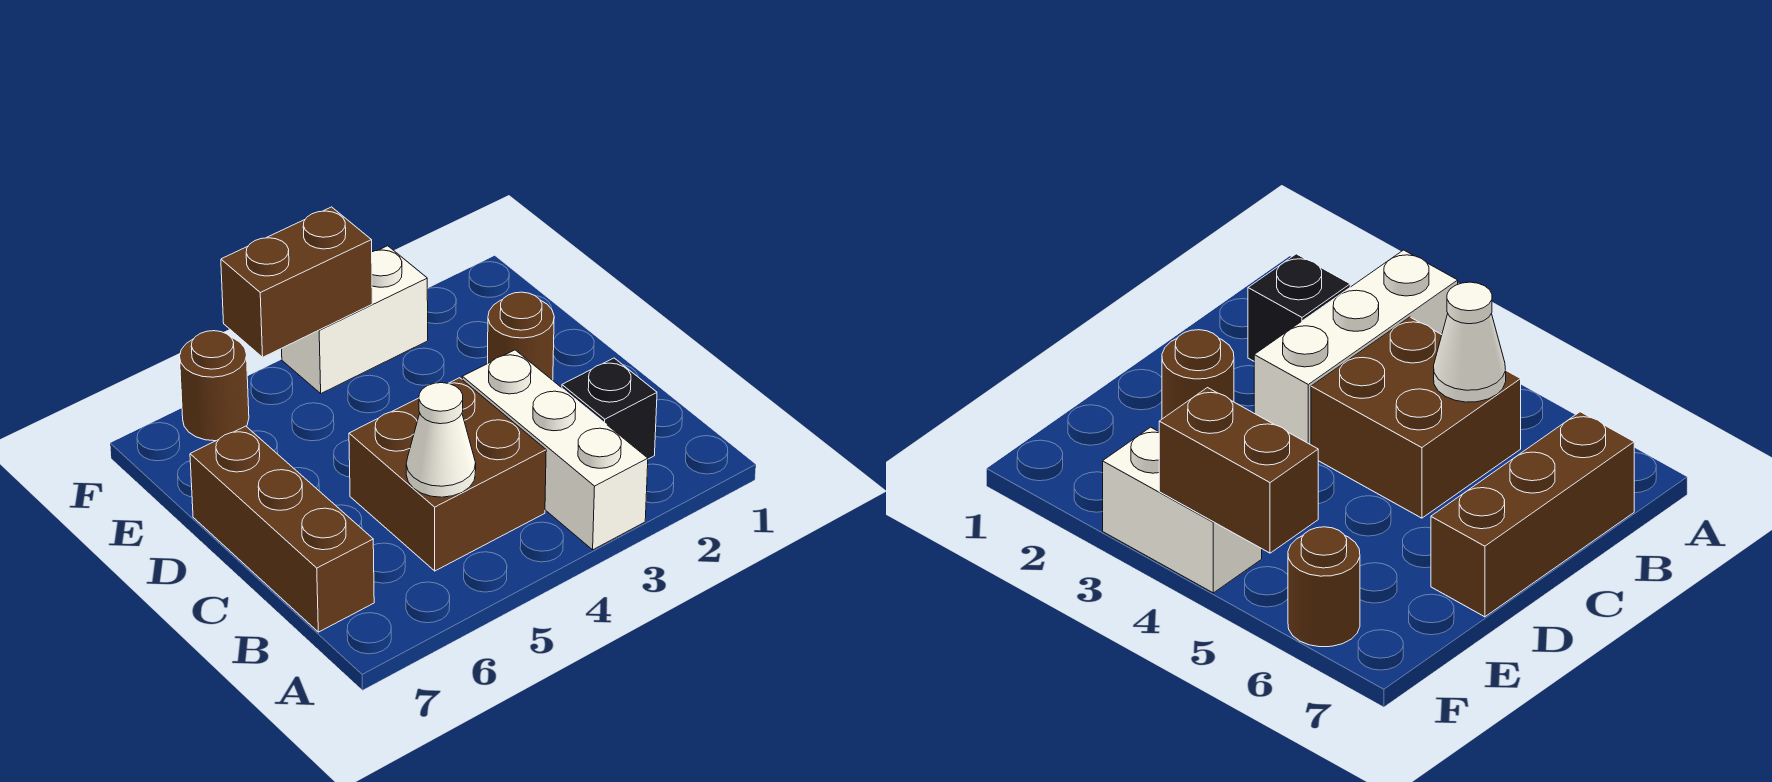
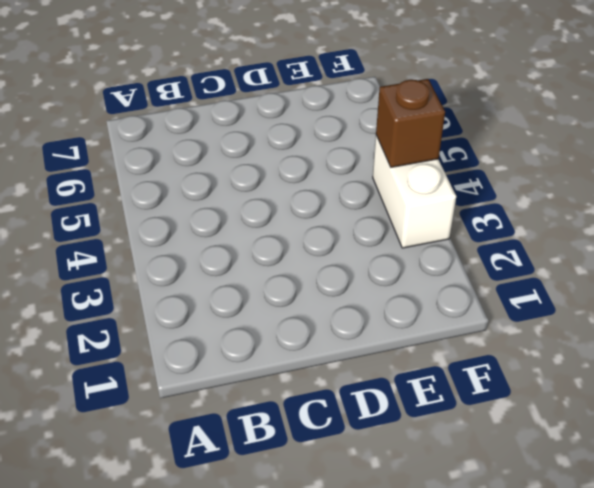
brown 1x1 brick [376,79,445,167] -> brown 1x2 brick [221,207,372,357]
none -> white 1x3 brick [462,350,648,550]
none -> black 1x1 brick [562,358,657,459]

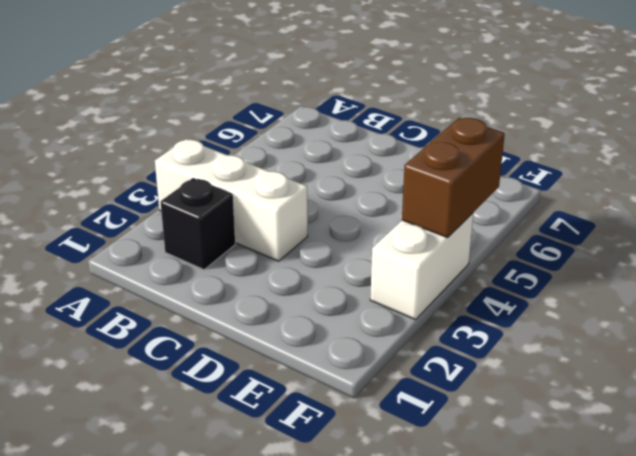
none -> brown 2x2 brick [349,378,546,571]
none -> brown 1x3 brick [190,426,374,632]

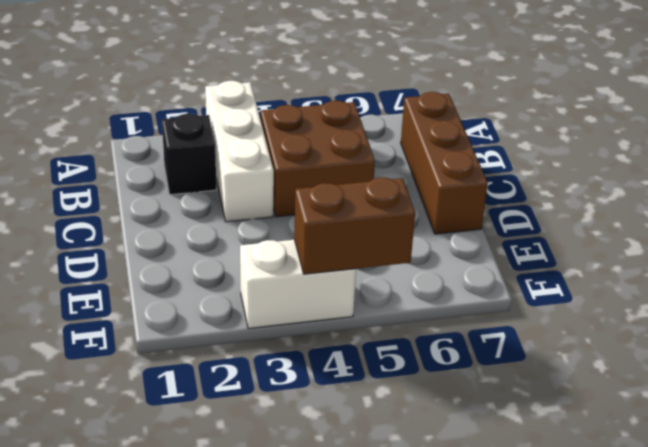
none -> brown 1x1 round brick [488,292,554,380]
none -> brown 1x1 round brick [180,331,249,441]

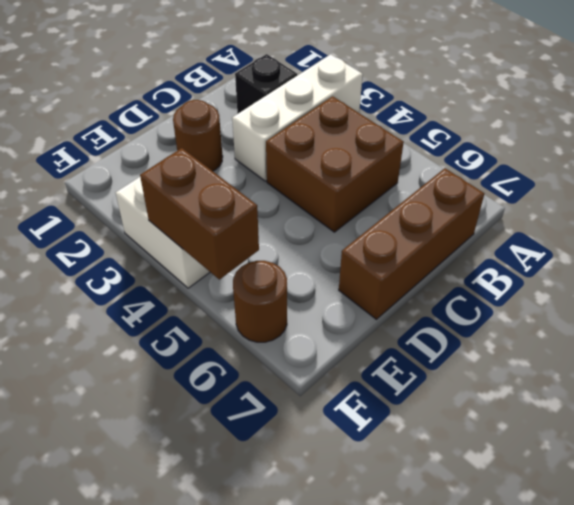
none -> white 1x1 cone [406,383,476,497]

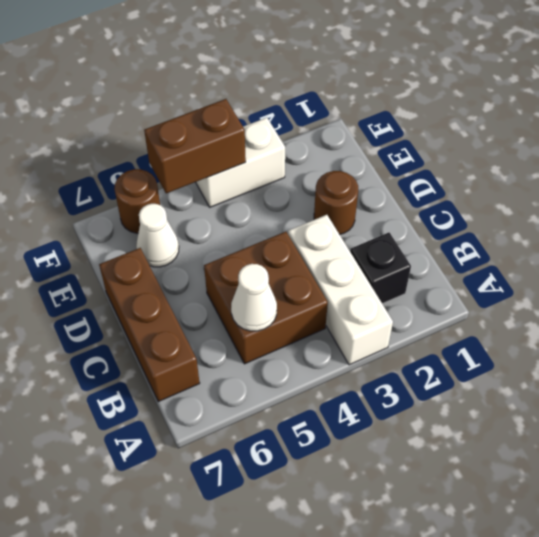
white 1x1 cone [136,204,179,267] -> none

